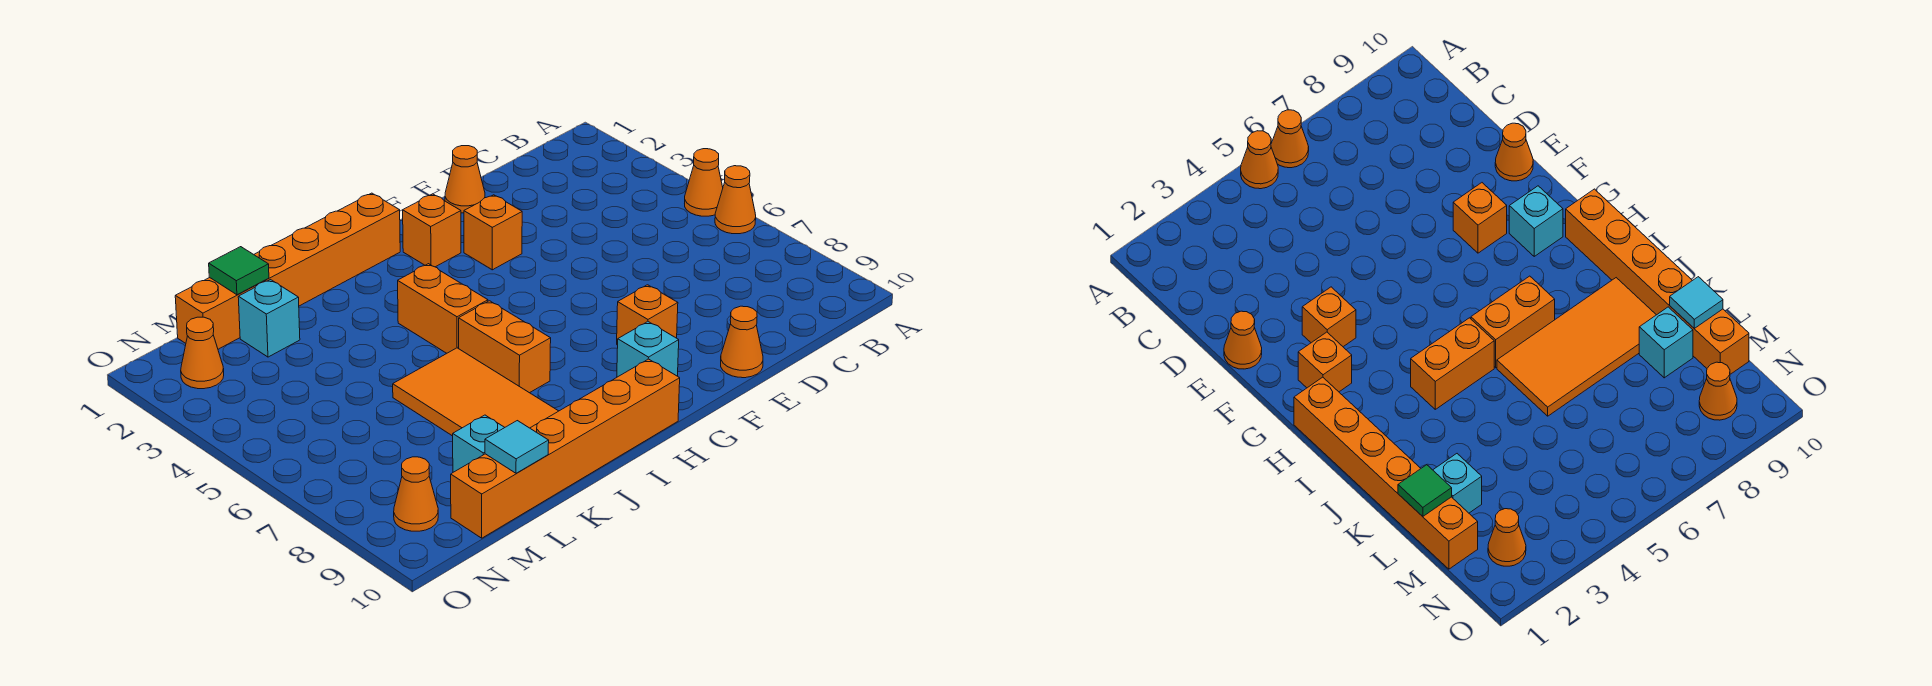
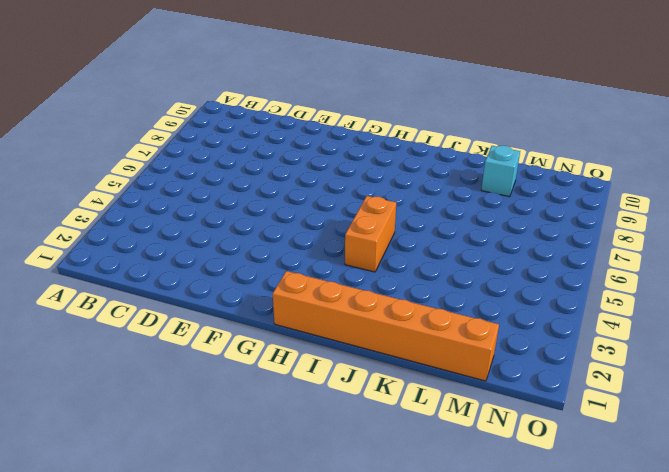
none -> orange 1x1 cone [685,149,723,216]
none -> orange 1x1 cone [715,166,756,234]
none -> orange 1x1 cone [445,146,485,213]

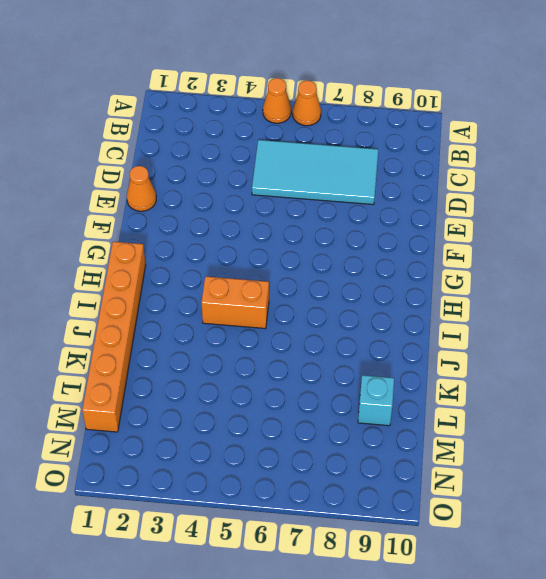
cyan 2x4 tile [252,140,378,205] -> none
none -> orange 1x1 cone [721,306,763,378]
none -> orange 1x1 brick [464,195,522,270]
none -> orange 1x1 brick [617,285,678,345]

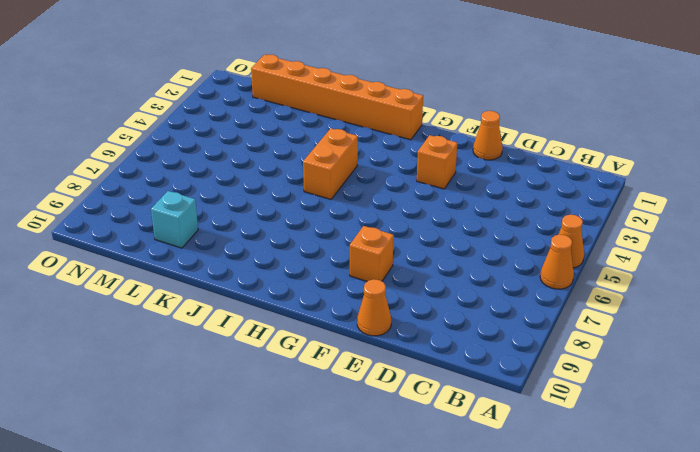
none -> orange 1x1 brick [403,194,461,267]
none -> cyan 1x1 brick [617,322,679,377]
none -> orange 1x6 brick [451,359,680,538]

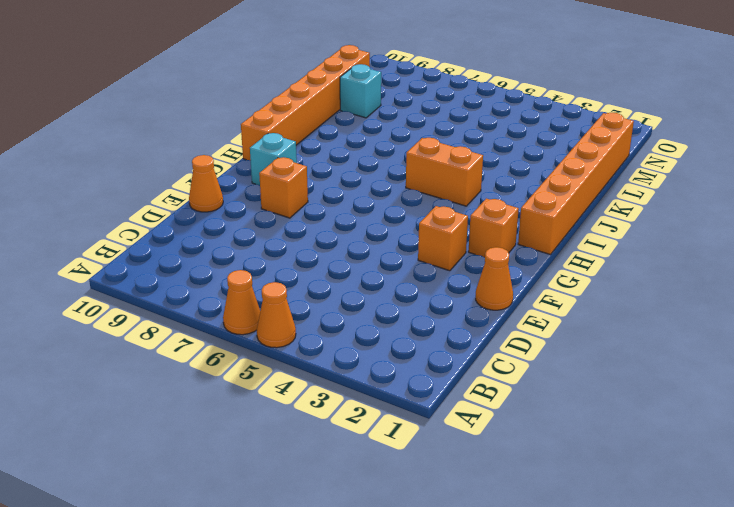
none -> orange 1x2 brick [459,301,551,393]
none -> orange 2x4 tile [393,348,558,436]
none -> cyan 1x1 brick [238,280,300,357]

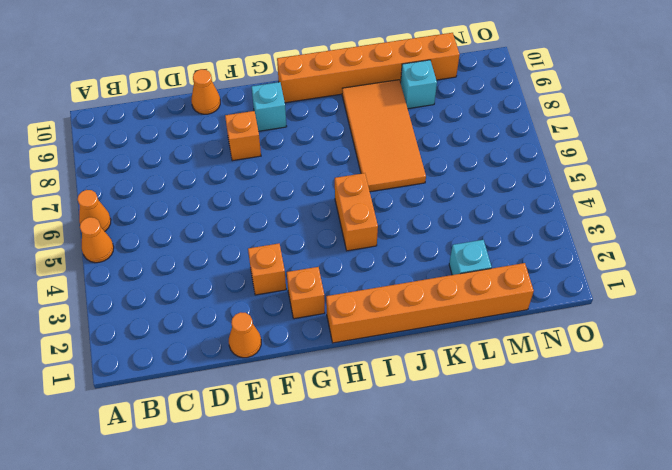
none -> orange 1x2 brick [459,301,551,393]
none -> orange 1x1 cone [181,317,224,389]
none -> orange 1x1 cone [394,457,438,531]

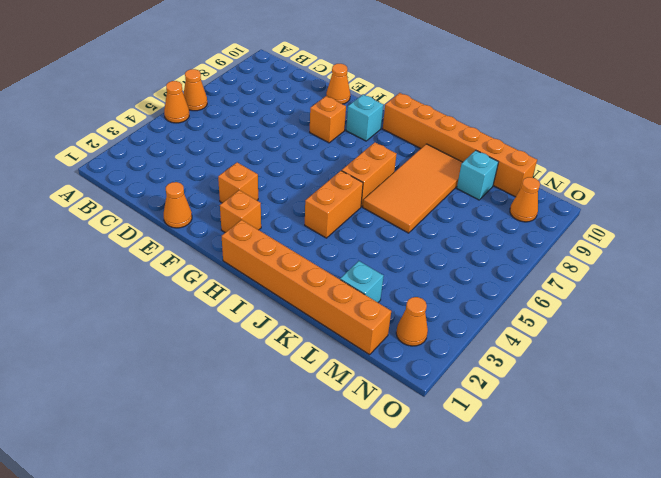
none -> green 1x1 tile [209,247,269,295]
none -> cyan 1x1 tile [485,421,549,473]

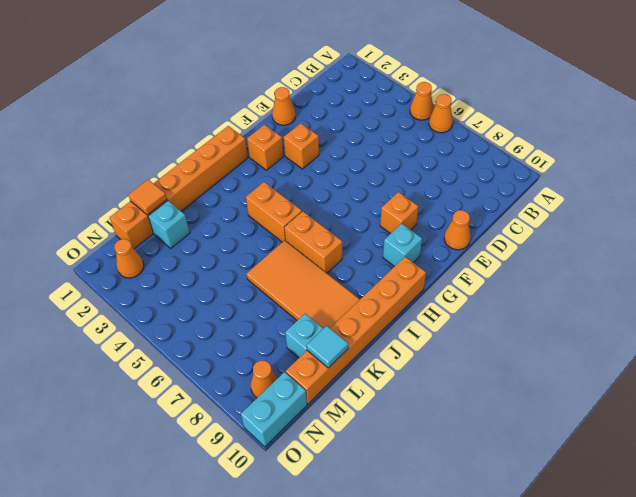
orange 1x1 tile [128,180,167,215] -> green 1x1 tile [209,247,269,295]
cyan 1x2 brick [241,372,307,447] -> none

